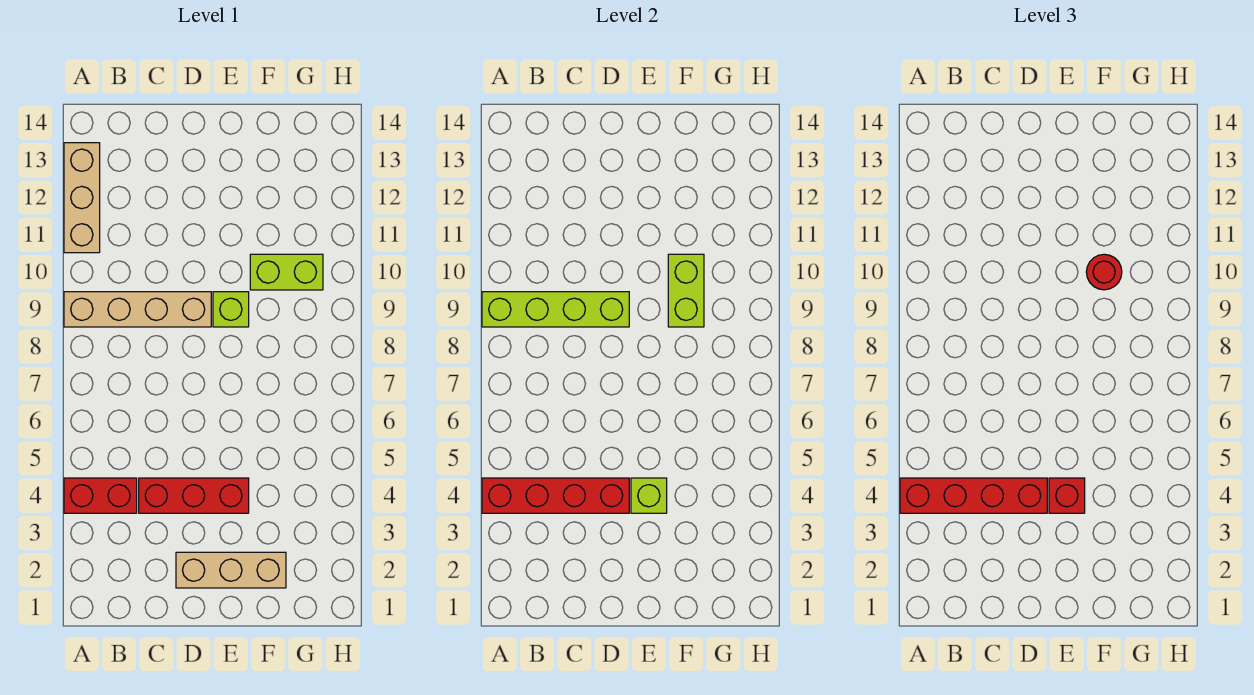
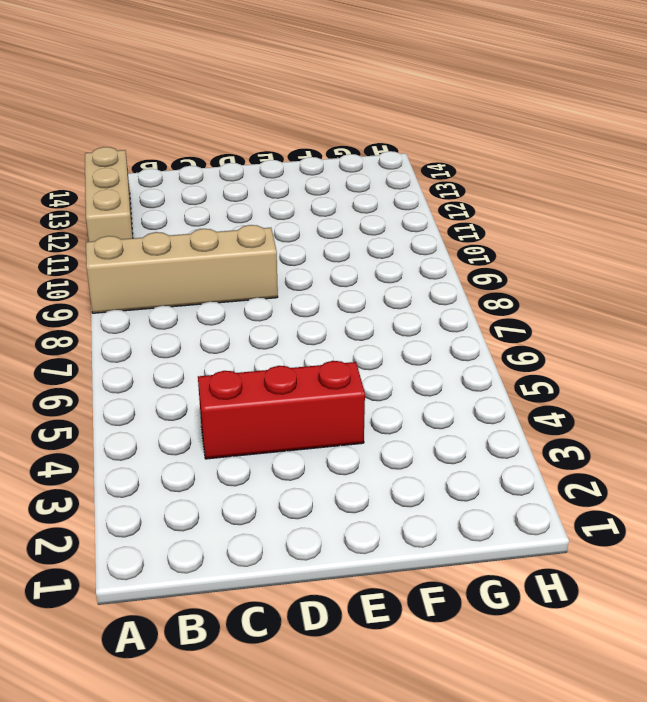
none -> red 1x2 brick [64,478,137,513]
none -> tan 1x3 brick [176,552,286,588]
none -> lime 1x1 brick [213,292,249,327]

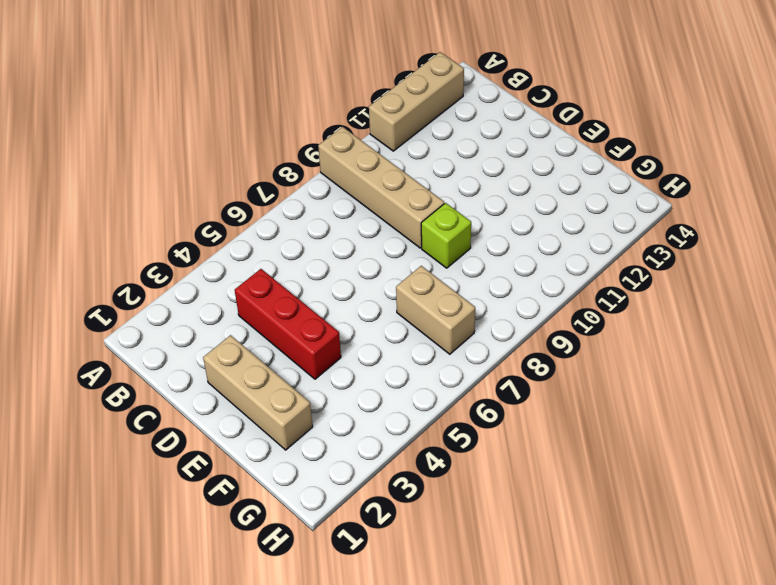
tan 1x2 brick [396,266,475,354] -> none
none -> red 1x2 brick [64,478,137,513]
none -> lime 1x2 brick [250,254,323,290]
none -> red 1x4 brick [482,478,629,513]

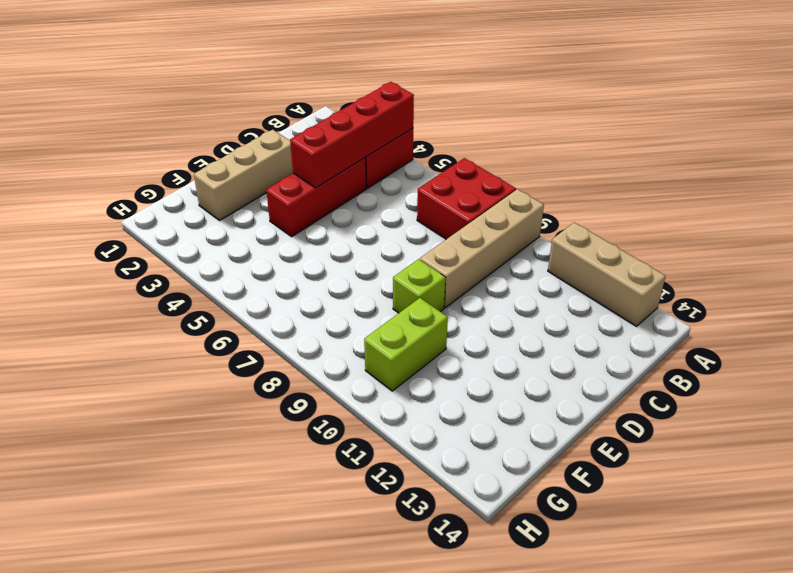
red 2x2 brick [417,158,516,239] -> none
none -> lime 1x4 brick [482,292,629,327]
none -> lime 1x1 brick [631,478,667,513]
none -> lime 1x2 brick [668,254,704,327]

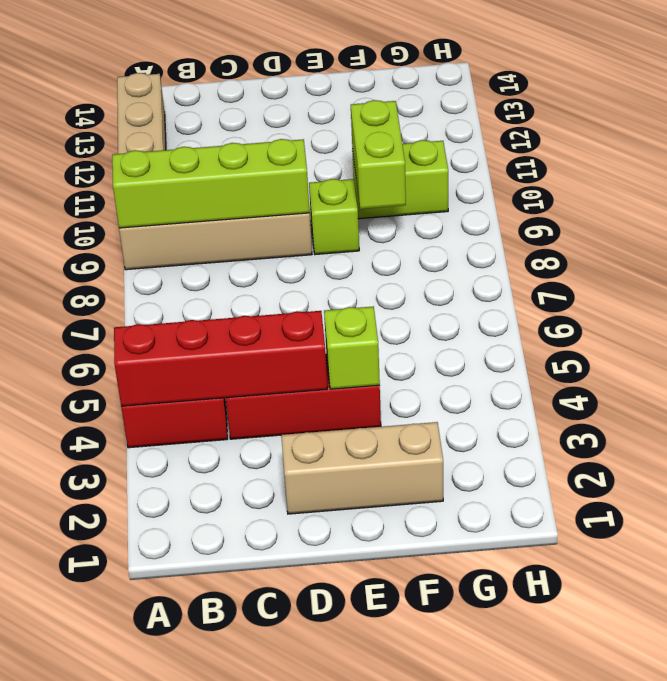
none -> red 1x4 brick [900,478,1047,513]
none -> red 1x1 brick [1049,478,1085,513]
none -> red 1x1 round brick [1086,254,1122,290]

